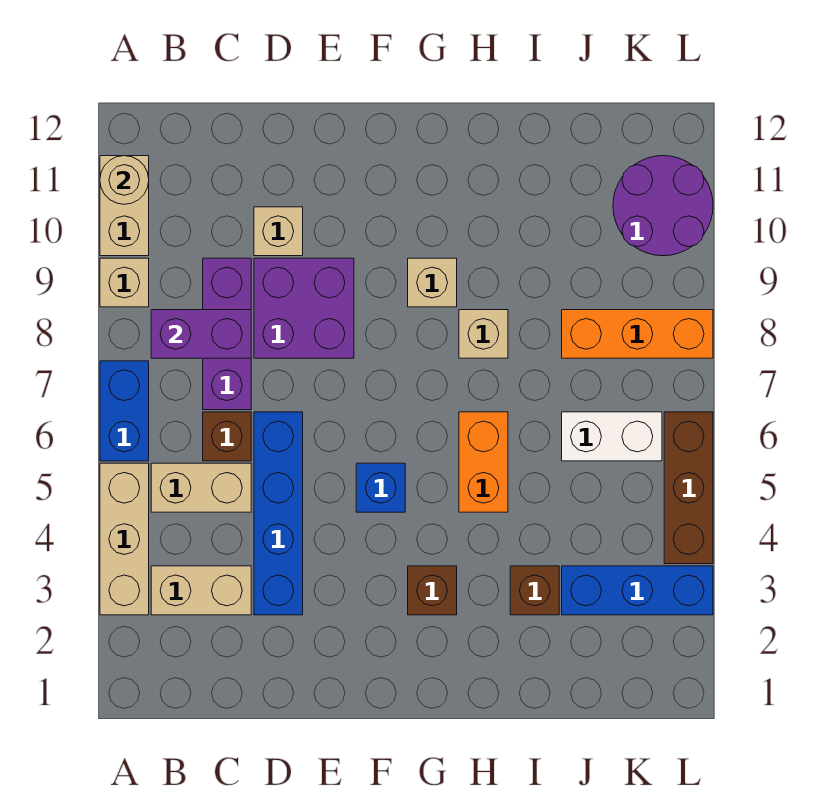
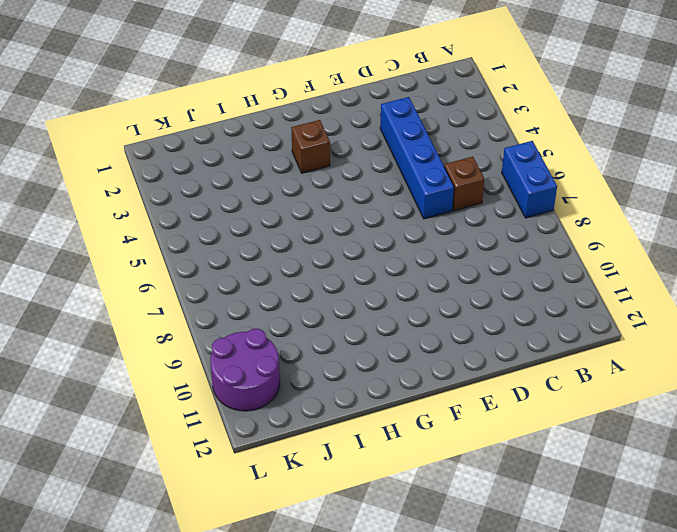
none -> tan 1x3 brick [100,463,149,615]
none -> tan 1x1 brick [100,258,149,307]
none -> tan 1x2 brick [100,156,149,256]

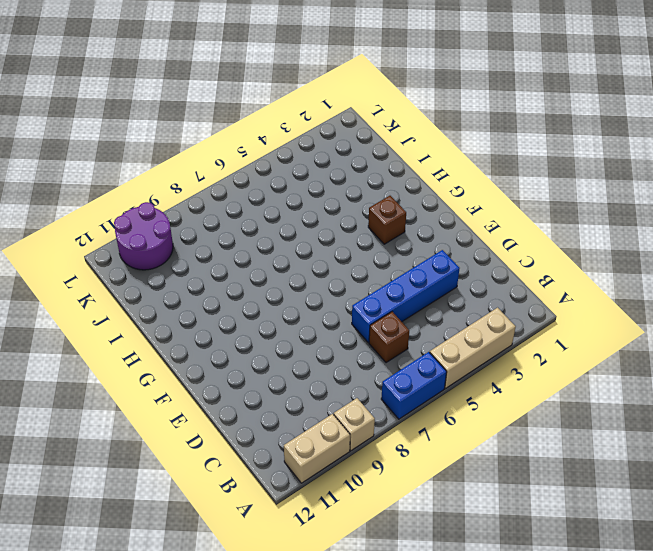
none -> tan 1x2 brick [151,566,251,615]
none -> tan 1x2 brick [151,463,251,512]
none -> purple 1x3 brick [203,258,251,410]

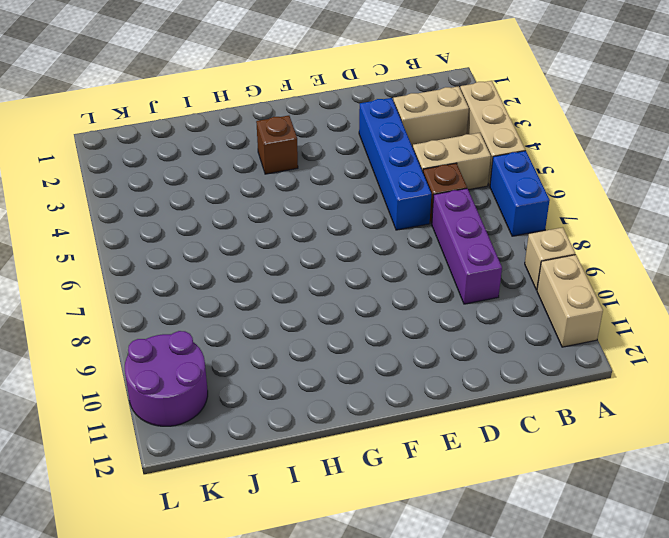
none -> purple 2x2 brick [254,258,354,358]
none -> tan 1x1 brick [254,207,303,256]
none -> blue 1x1 brick [356,463,405,512]

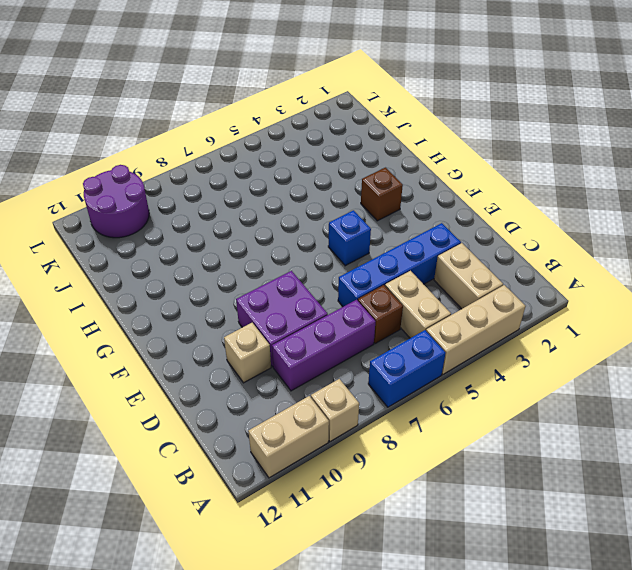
none -> tan 1x1 brick [408,258,457,307]
none -> orange 1x2 brick [459,412,508,512]
none -> tan 1x1 brick [459,310,508,358]

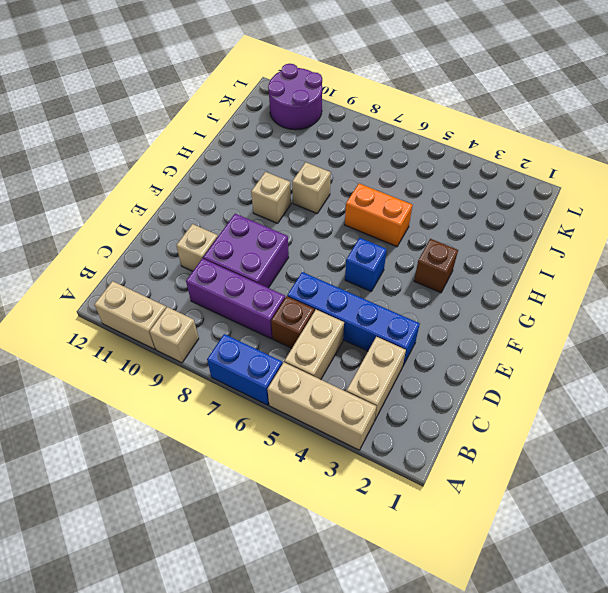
none -> brown 1x1 brick [510,566,559,615]
none -> blue 1x3 brick [562,566,713,615]
none -> white 1x2 brick [562,412,662,461]

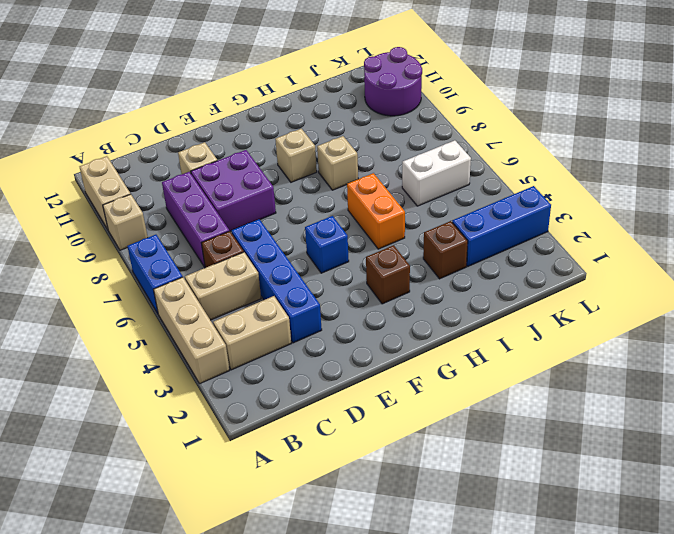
none -> orange 1x3 brick [562,310,713,358]
none -> brown 1x3 brick [664,412,713,564]
none -> tan 1x1 round brick [100,156,149,204]

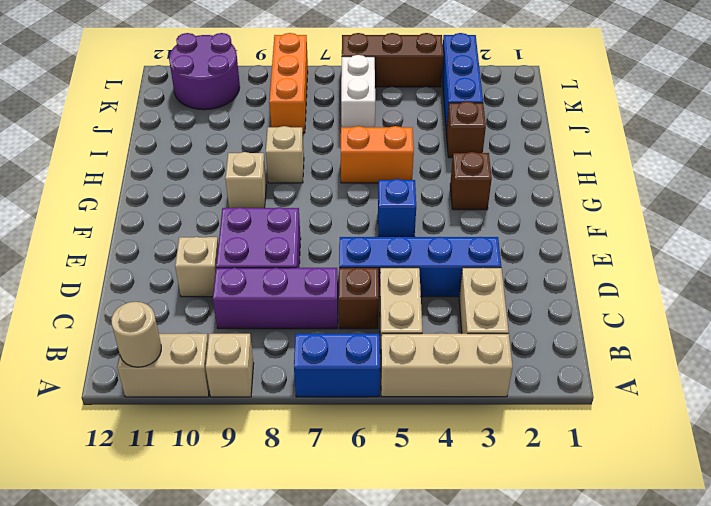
none -> purple 1x2 brick [151,310,251,358]

